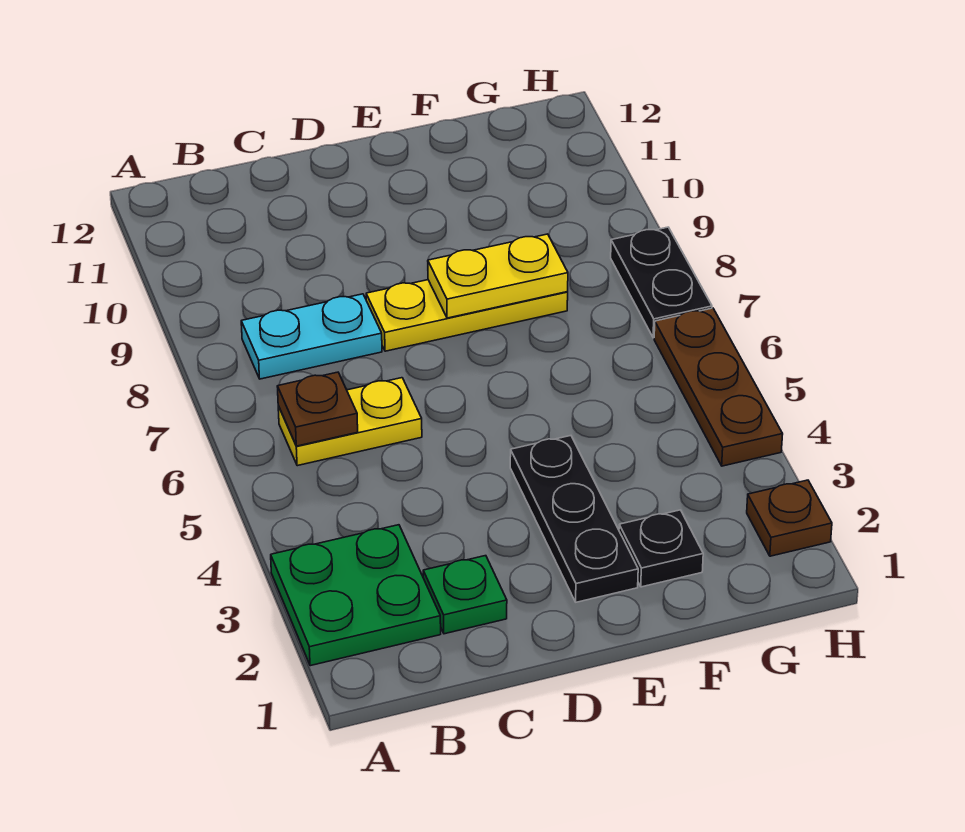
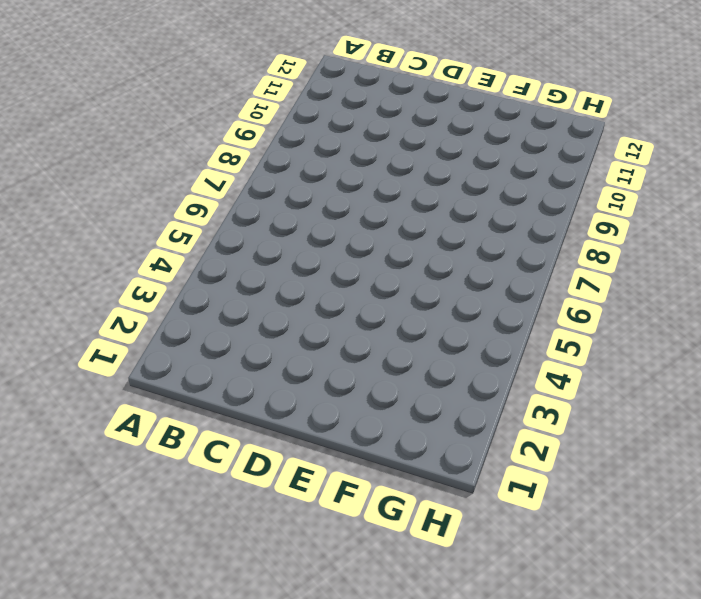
none -> green 2x2 plate [271,525,441,666]
none -> yellow 1x2 plate [278,378,422,466]
none -> cyan 1x2 plate [241,294,382,379]

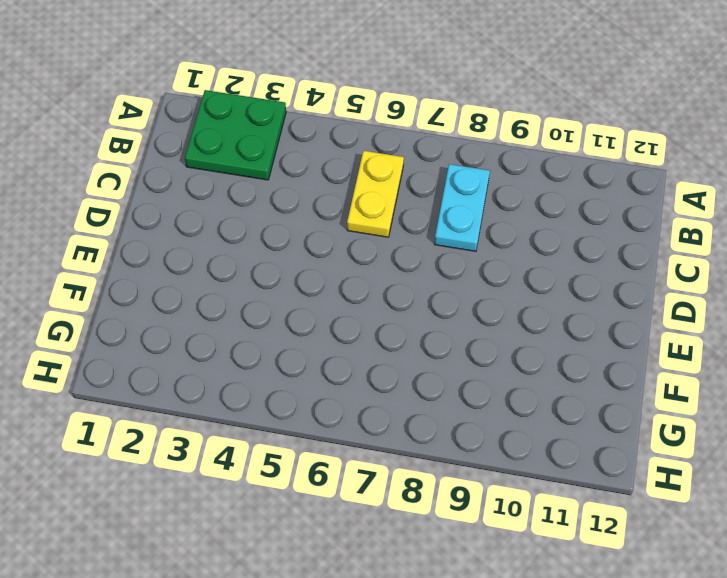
none -> green 1x1 plate [423,556,507,634]
none -> yellow 1x3 plate [366,280,568,351]
none -> black 1x3 plate [510,436,638,602]

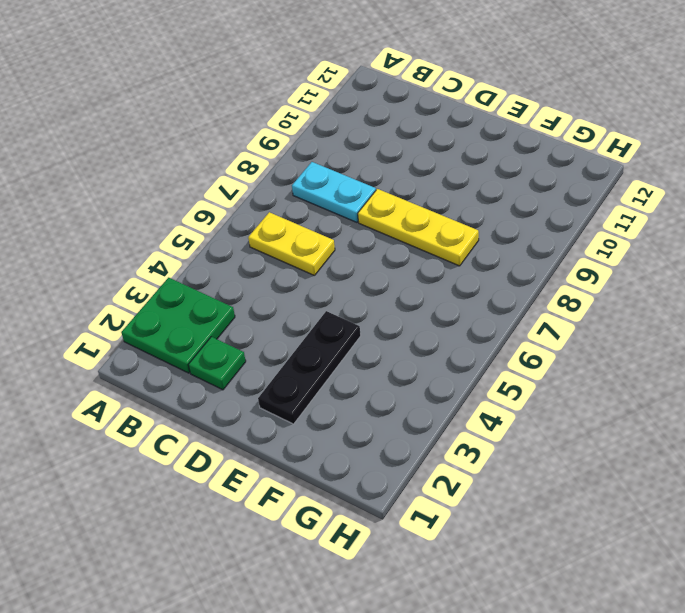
none -> black 1x1 plate [619,510,703,587]
none -> brown 1x1 plate [747,480,832,556]
none -> brown 1x3 plate [654,308,783,466]

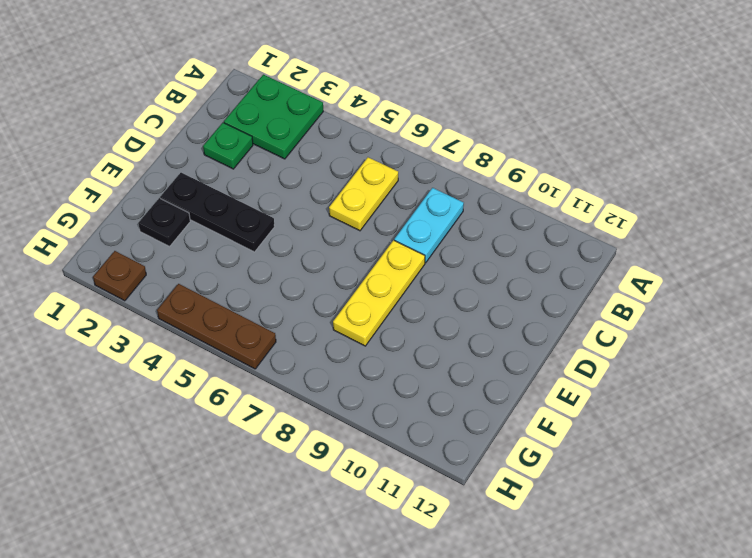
none -> black 1x2 plate [611,227,712,338]
none -> brown 1x1 plate [277,372,358,446]
none -> yellow 1x2 plate [428,234,568,318]

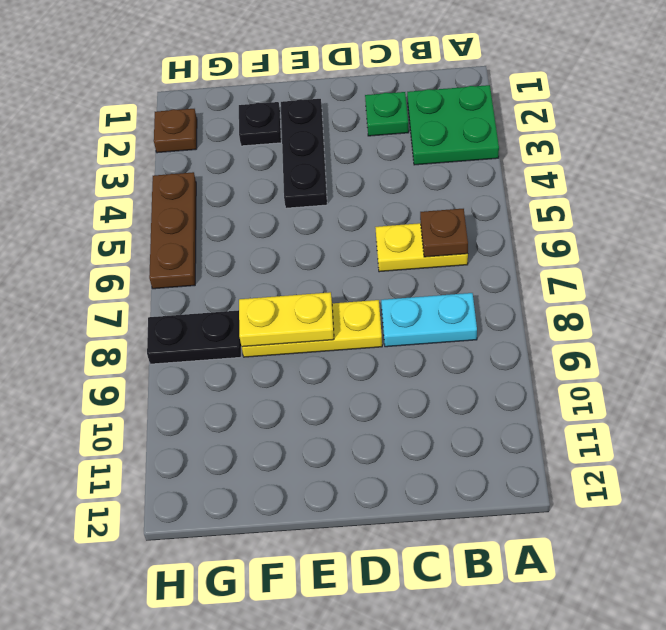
black 1x2 plate [147,310,241,364] -> black 1x2 plate turned to [611,227,712,338]

